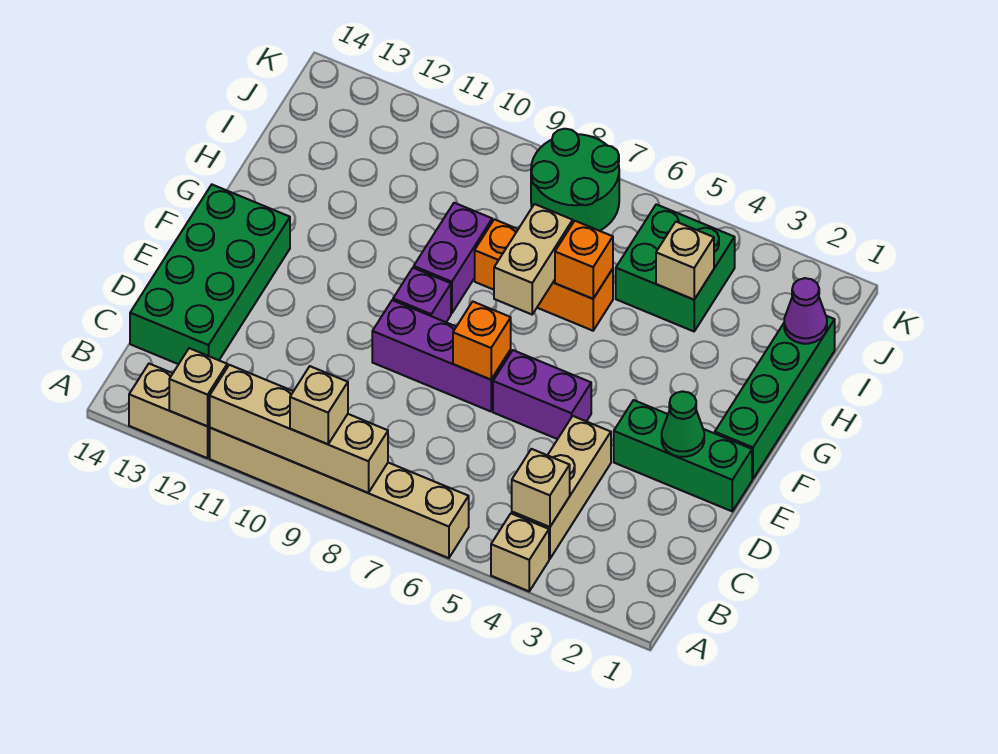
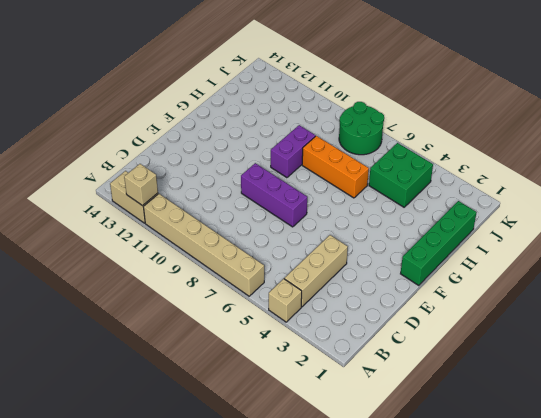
none -> green 2x4 brick [130,185,290,364]
none -> green 1x3 brick [614,400,752,511]
none -> purple 1x2 brick [493,350,591,439]

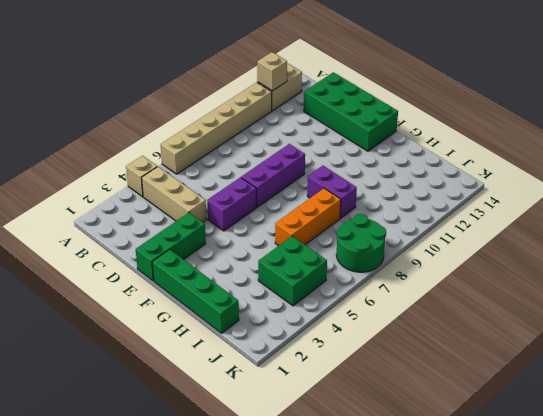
none -> purple 1x1 brick [393,268,451,322]
none -> tan 1x4 brick [210,365,388,493]
none -> tan 1x1 brick [512,449,570,527]

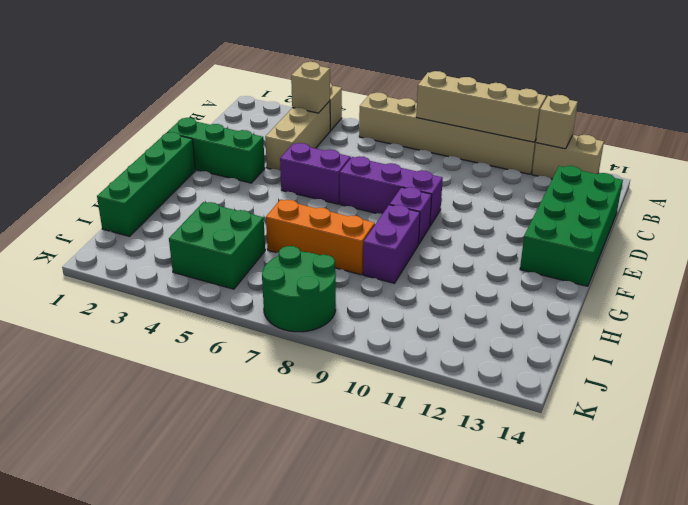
none -> green 1x1 cone [662,391,704,457]
none -> orange 1x1 brick [453,302,511,380]
none -> tan 1x2 brick [494,204,573,314]

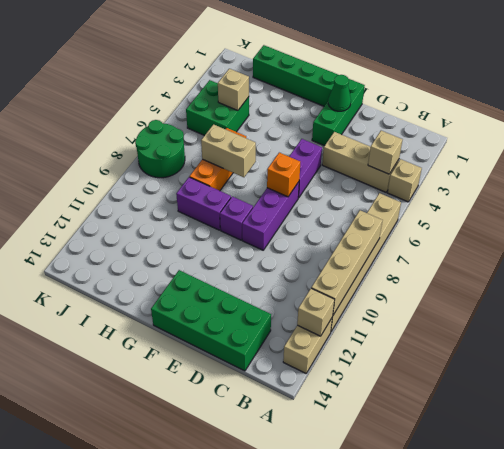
none -> orange 1x1 brick [555,221,613,299]
none -> purple 1x1 cone [784,278,827,344]
none -> tan 1x1 brick [290,366,348,444]

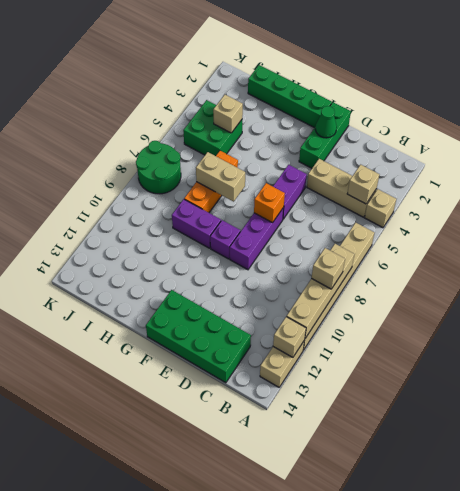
none -> orange 1x1 brick [555,221,613,299]
none -> purple 1x1 cone [784,278,827,344]

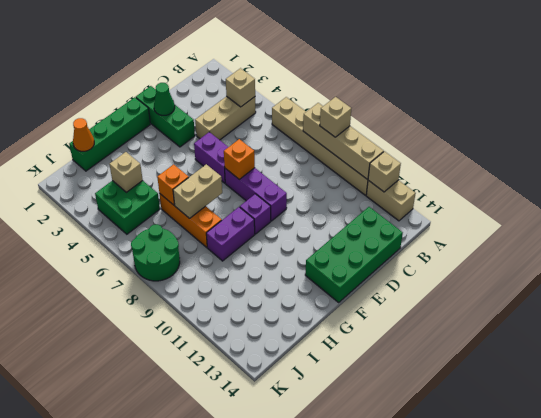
orange 1x1 cone [73,118,94,151] -> purple 1x1 cone [784,278,827,344]
none -> tan 1x1 brick [491,513,549,591]

